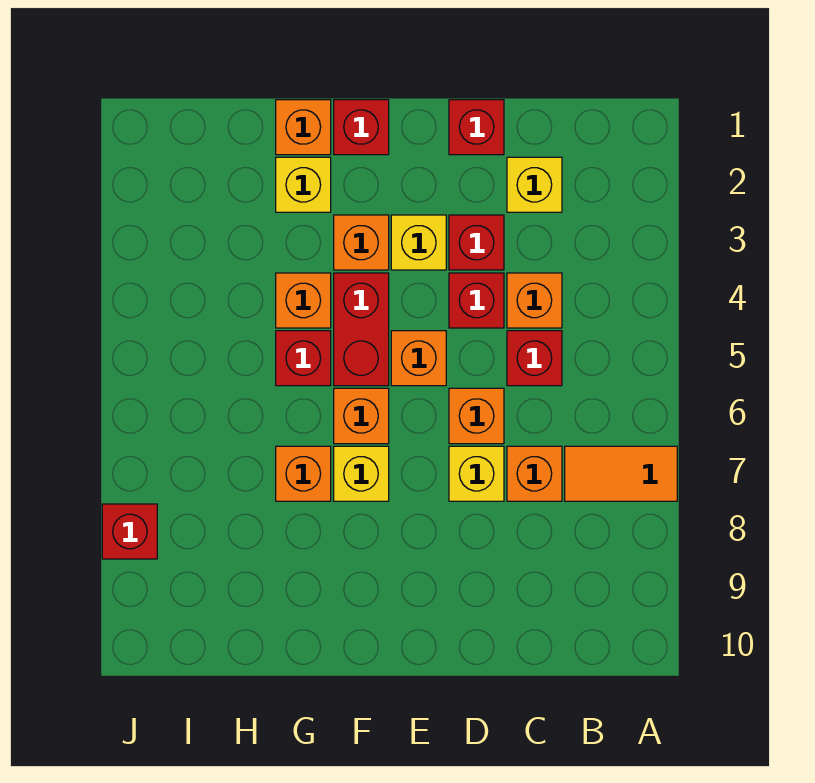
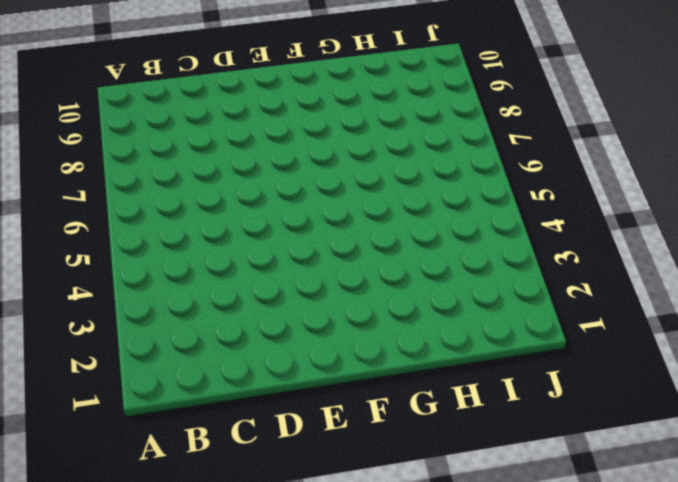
none -> orange 1x2 tile [565,446,677,501]
none -> yellow 1x1 brick [507,157,562,212]
none -> orange 1x1 brick [507,273,562,328]

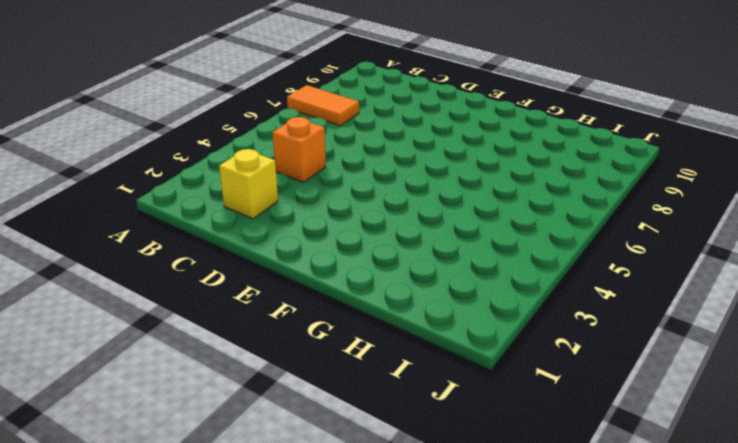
none -> red 1x1 brick [507,331,562,386]
none -> orange 1x1 brick [507,446,562,501]
none -> red 1x1 brick [449,100,504,155]

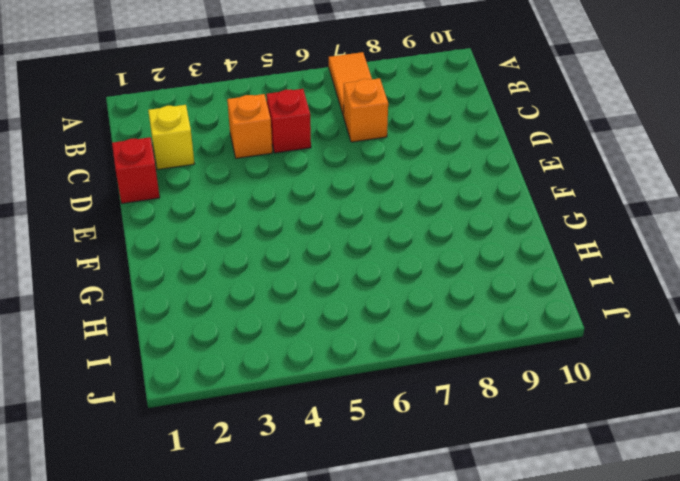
none -> red 1x1 brick [449,215,504,270]
none -> red 1x1 brick [449,273,504,328]
none -> orange 1x1 brick [449,388,504,444]

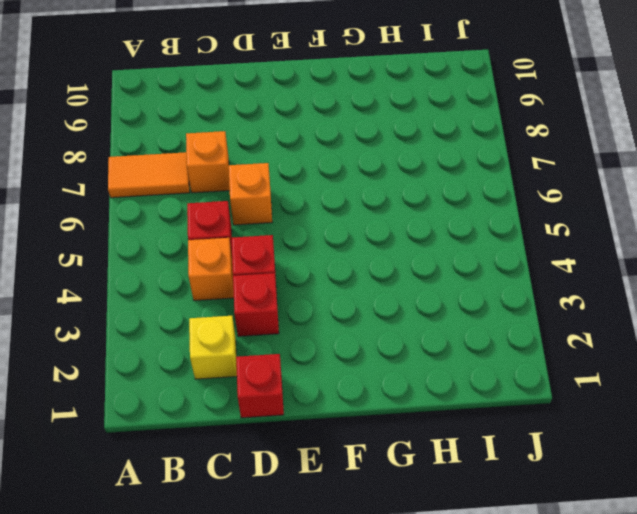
none -> yellow 1x1 brick [449,446,504,501]
none -> yellow 1x1 brick [391,215,446,270]
none -> orange 1x1 brick [391,331,446,386]

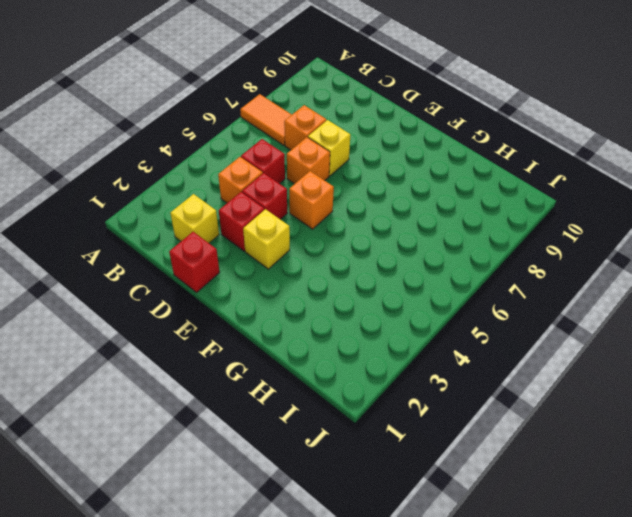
none -> red 1x1 brick [334,100,389,155]
none -> orange 1x1 brick [334,215,389,270]
none -> red 1x2 brick [334,273,389,386]

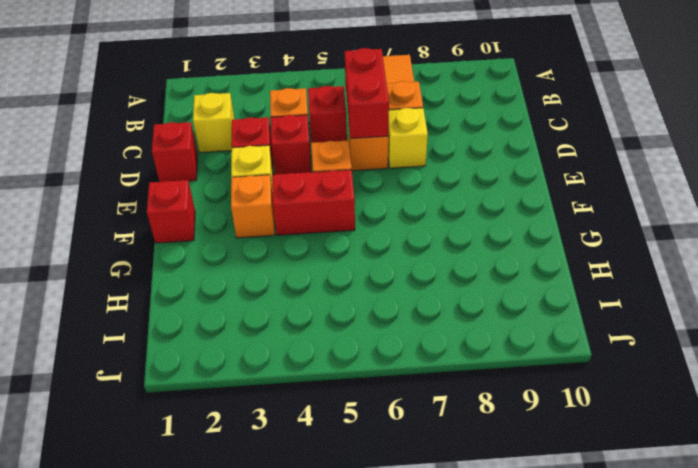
red 1x2 brick [345,48,389,139] -> none
none -> orange 1x1 brick [334,388,389,444]
none -> yellow 1x1 brick [334,446,389,501]
none -> orange 1x1 brick [276,100,331,155]

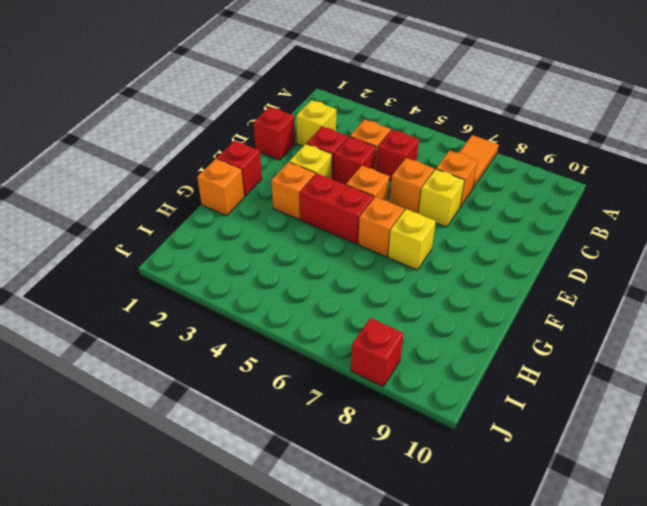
none -> yellow 1x1 brick [276,157,331,212]
none -> orange 1x1 brick [276,273,331,328]
none -> red 1x1 brick [276,331,331,386]

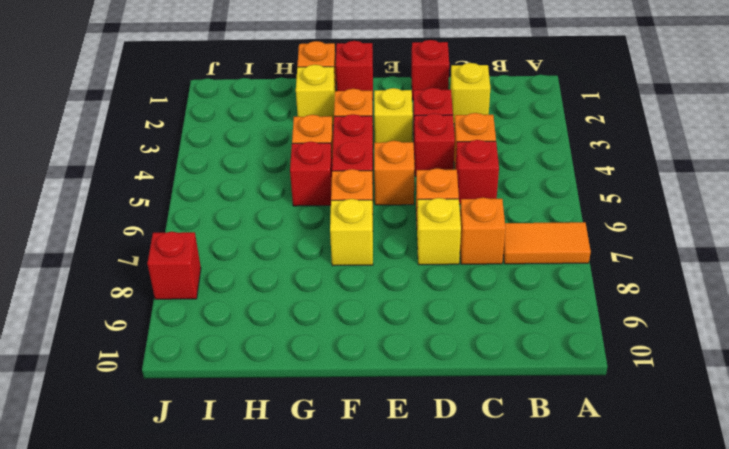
none -> orange 1x1 brick [276,446,331,501]

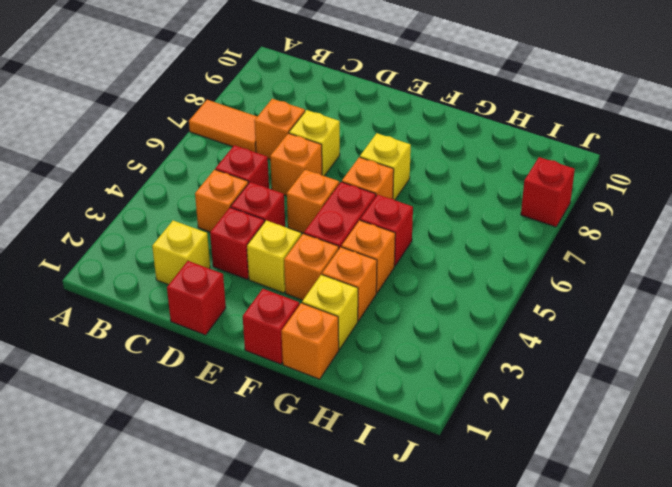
orange 1x1 brick [322,247,377,321] -> orange 1x1 brick moved to [276,446,331,501]

